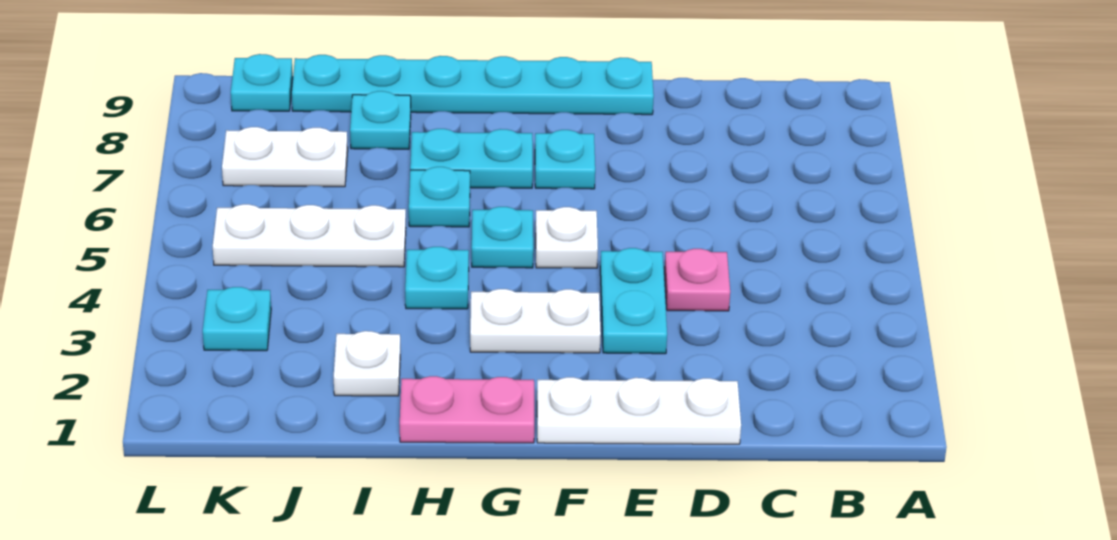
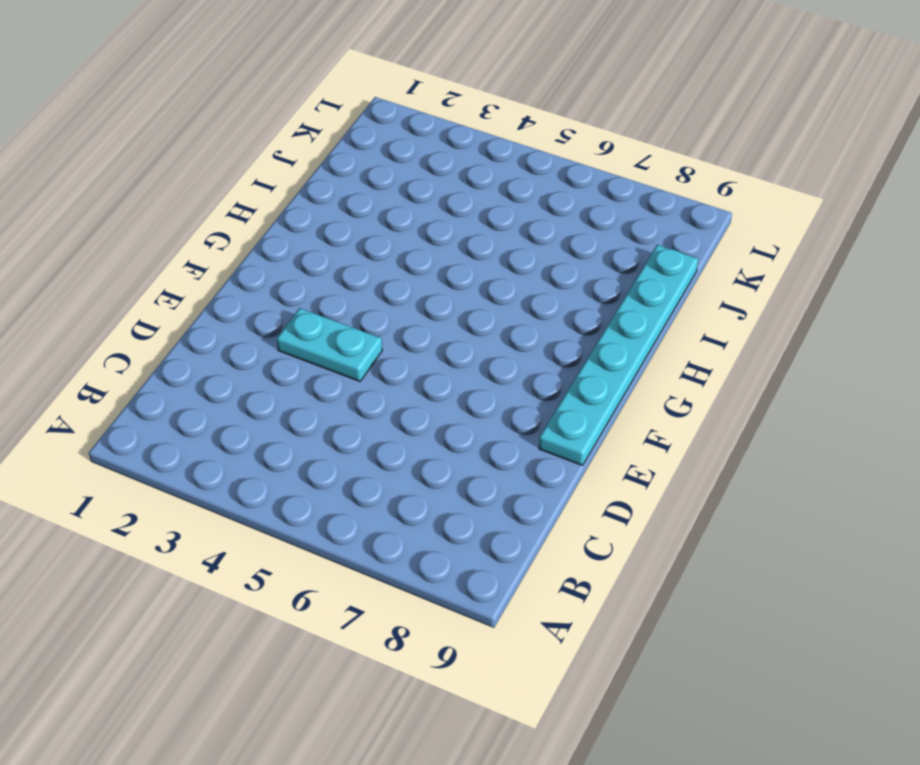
none -> white 1x3 plate [537,377,741,444]
none -> pink 1x1 plate [665,249,730,311]
none -> white 1x2 plate [470,289,601,353]

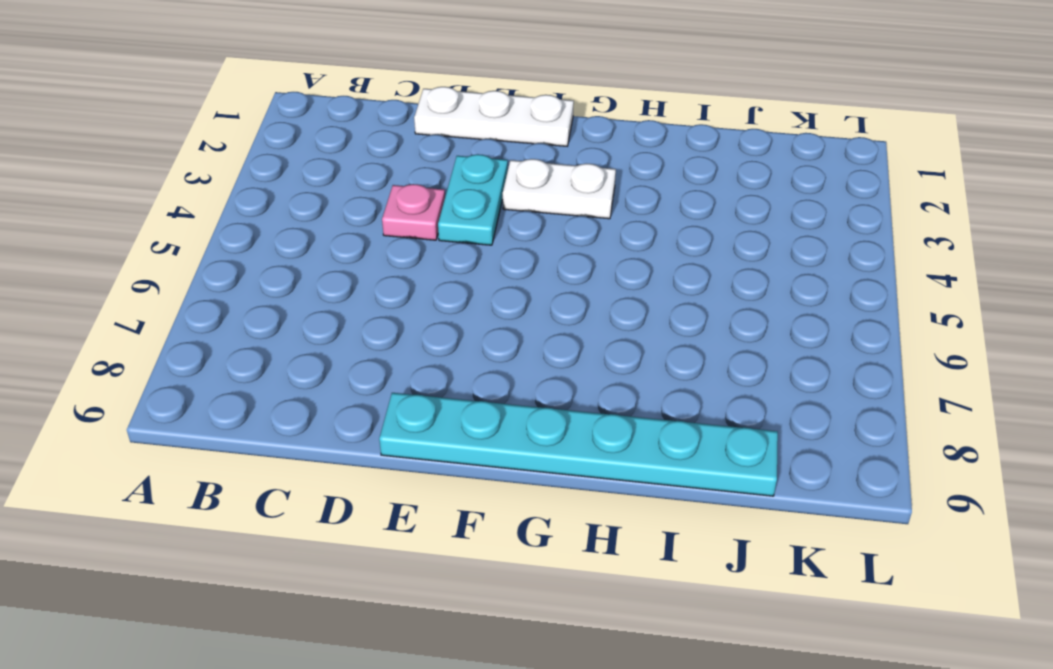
none -> white 1x1 plate [536,207,598,268]
none -> cyan 1x1 plate [535,130,595,189]
none -> pink 1x2 plate [400,376,534,443]

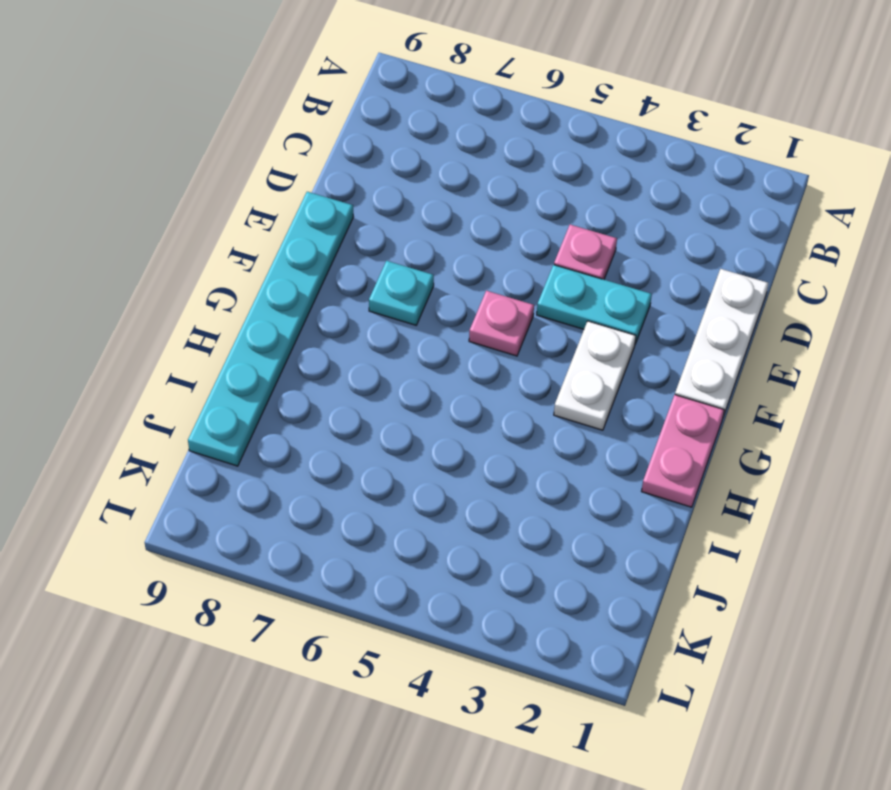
pink 1x1 plate [469,291,534,356] -> white 1x1 plate [536,207,598,268]
none -> cyan 1x1 plate [472,207,533,268]
none -> cyan 1x2 plate [410,129,533,188]
none -> cyan 1x1 plate [405,247,469,309]

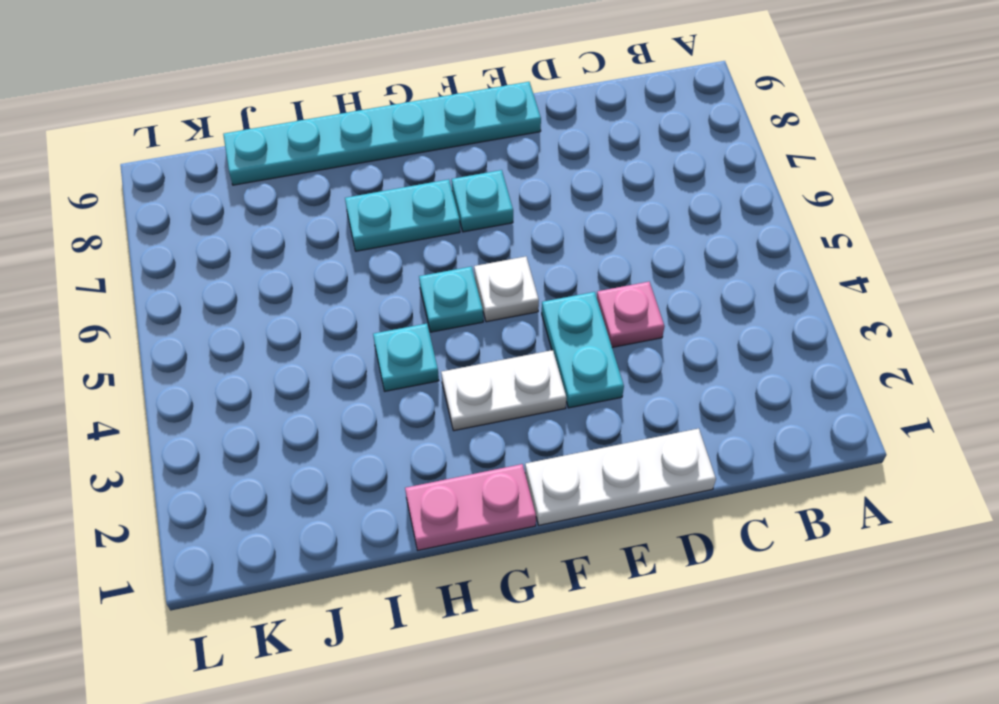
none -> cyan 1x1 plate [409,167,470,227]
none -> white 1x1 plate [334,331,400,396]
none -> white 1x3 plate [213,204,406,267]

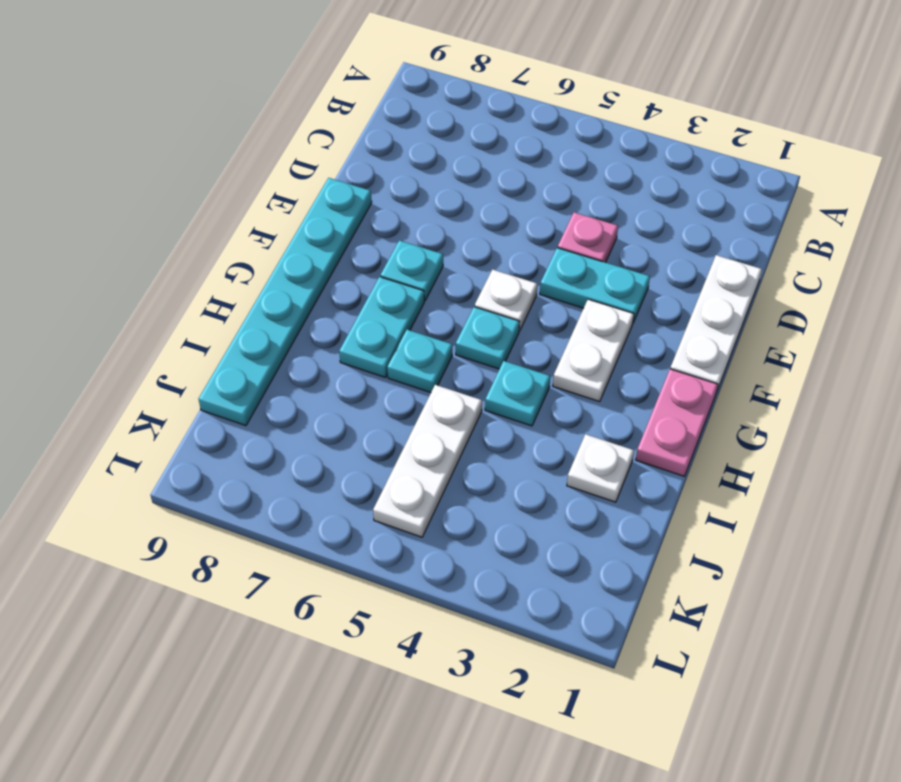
none -> cyan 1x1 plate [350,91,411,149]
none -> white 1x2 plate [222,127,348,187]
none -> cyan 1x1 plate [203,287,271,351]

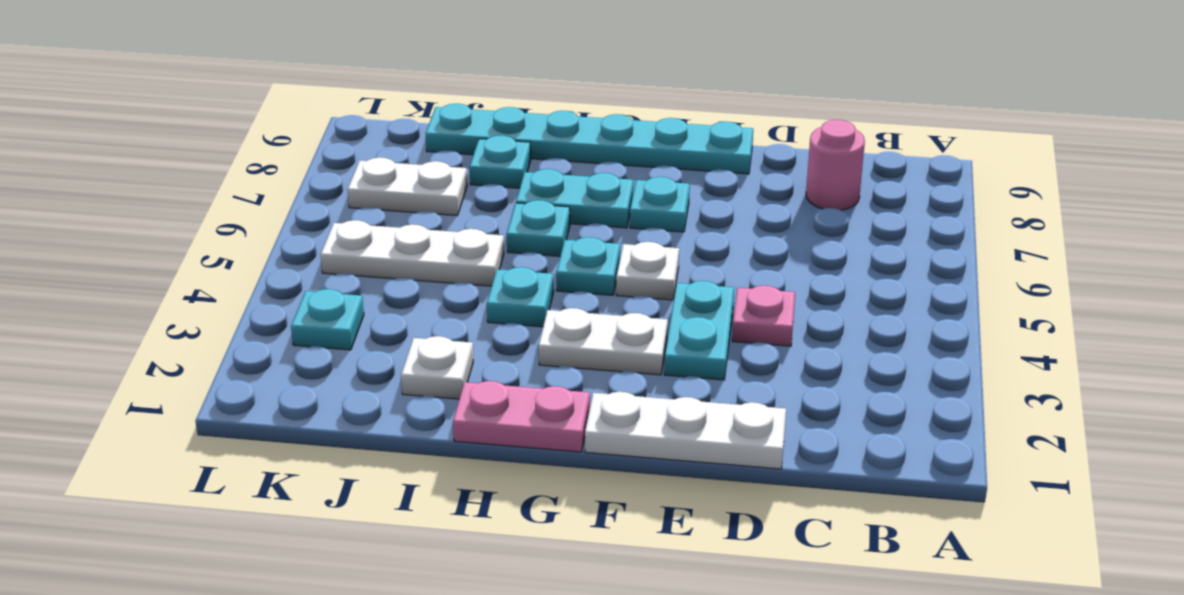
pink 1x1 round brick [806,120,865,210] -> none
none -> cyan 1x1 plate [231,54,293,111]

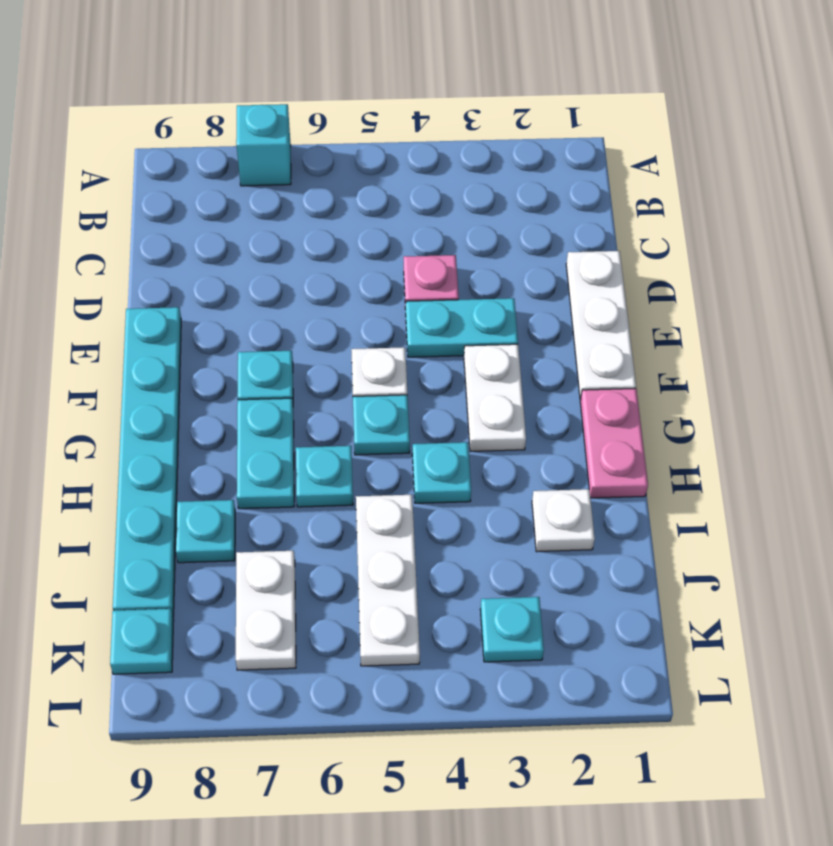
cyan 1x1 brick [236,104,291,186] -> none

